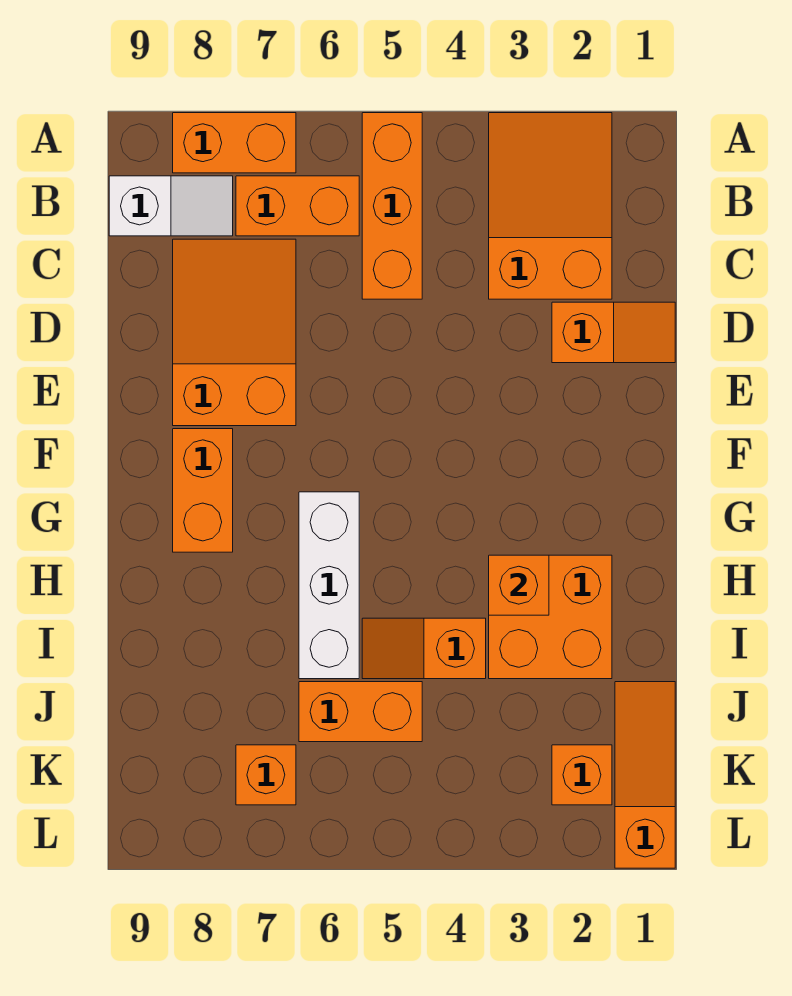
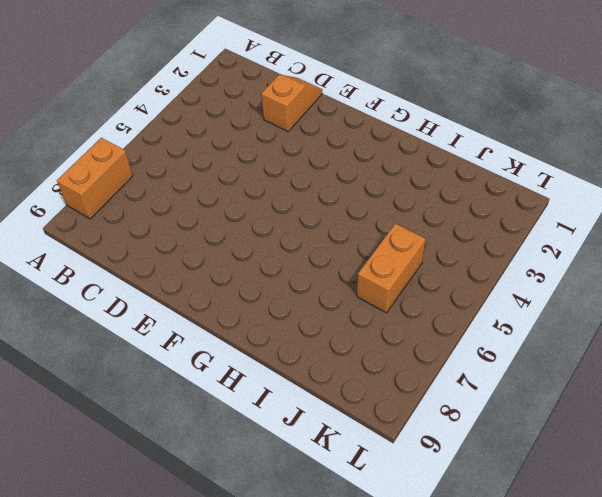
none -> orange 2x3 slope [489,113,612,299]
none -> orange 1x3 brick [362,113,422,299]
none -> orange 1x2 brick [236,176,359,236]

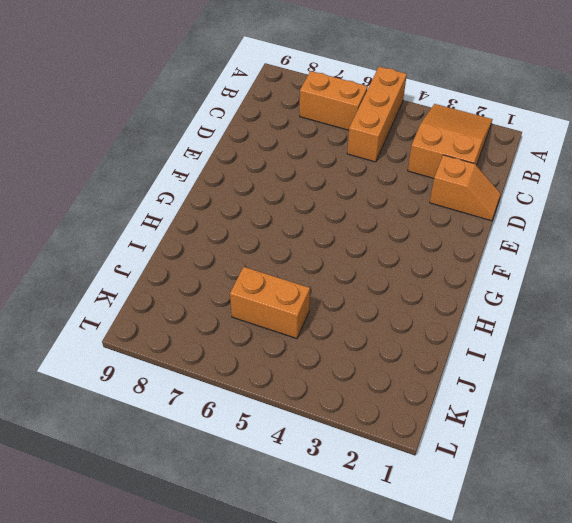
none -> orange 1x2 brick [173,113,296,173]
none -> white 1x2 slope [109,176,233,236]
none -> orange 2x3 slope [173,239,296,426]

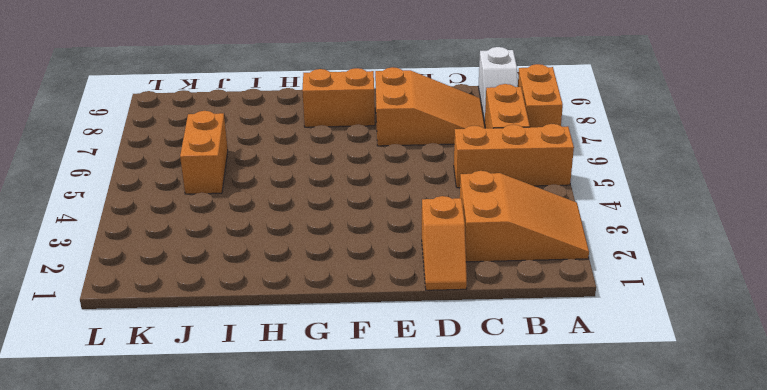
none -> white 1x3 brick [299,492,359,679]
none -> orange 2x2 brick [489,555,612,679]
none -> orange 1x2 slope [362,618,486,679]

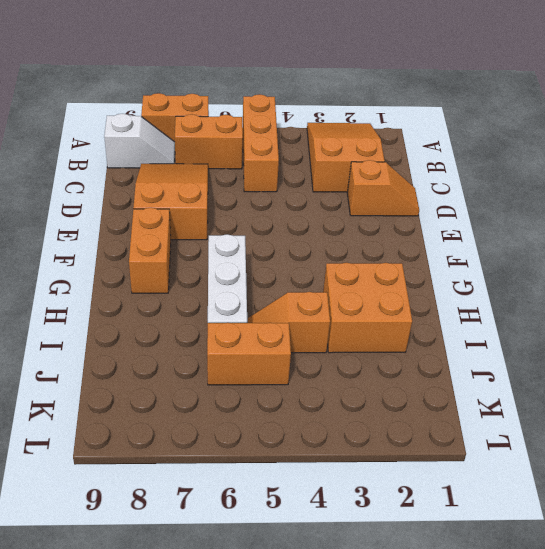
none -> orange 1x3 slope [615,682,675,868]
none -> orange 1x1 brick [552,745,612,805]
none -> orange 1x1 brick [236,745,296,805]

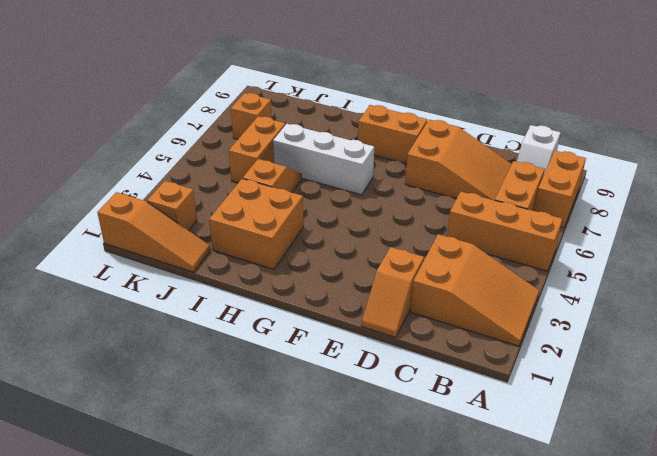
none -> orange 1x1 brick [489,555,549,615]

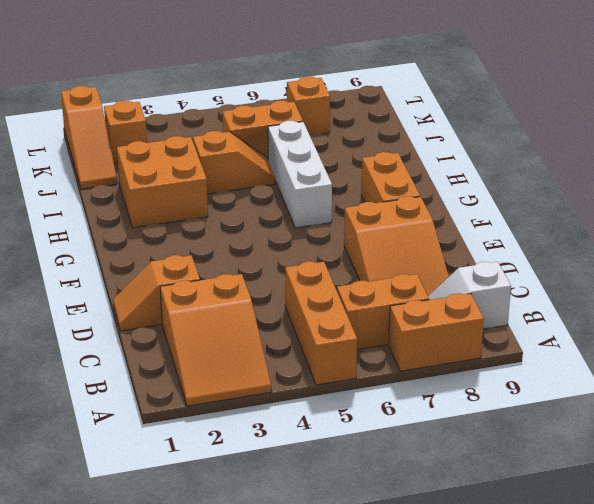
none -> orange 1x1 brick [489,555,549,615]

